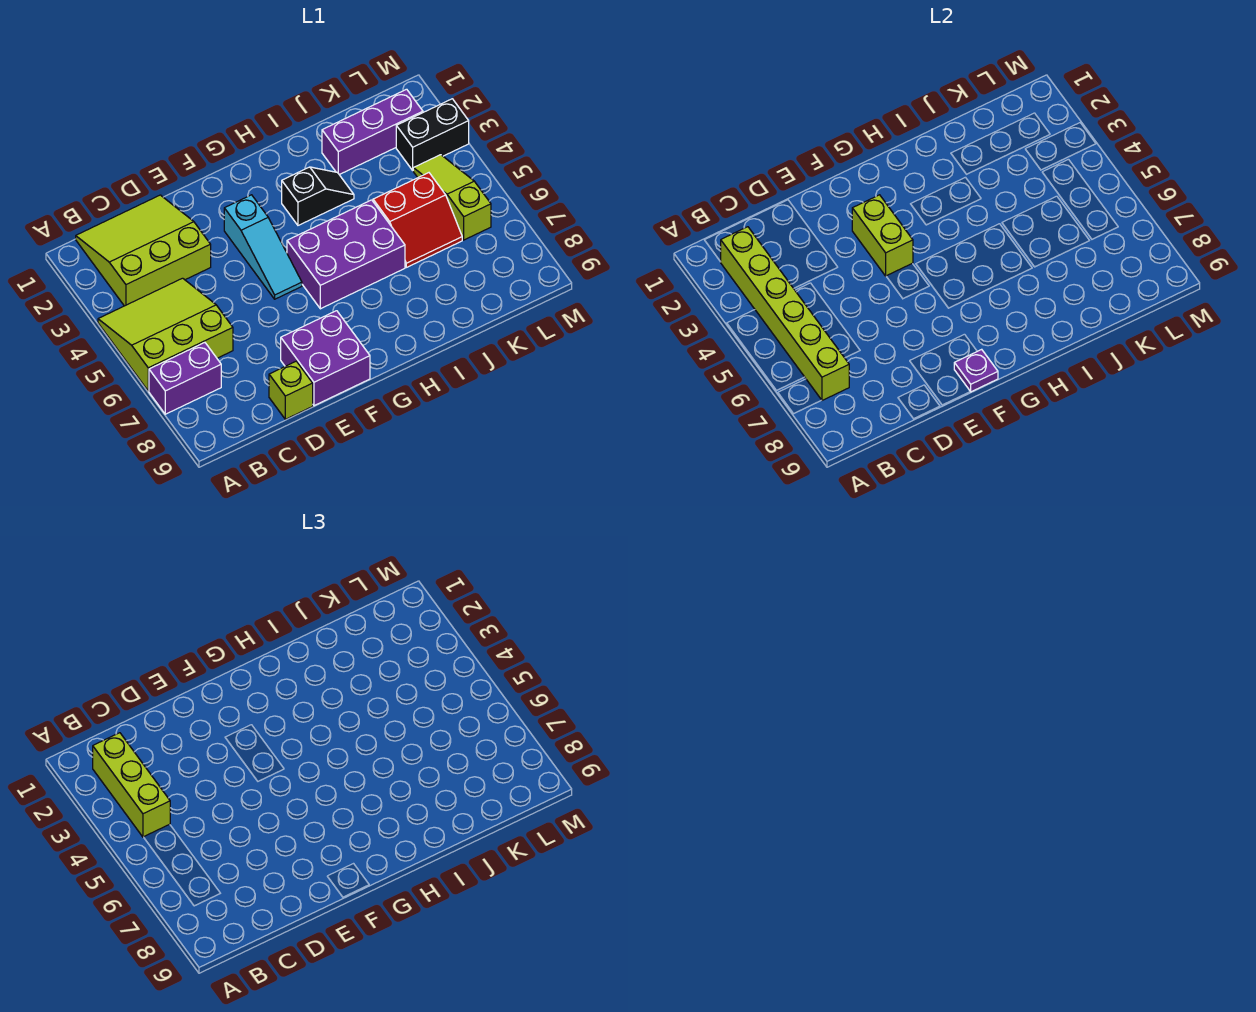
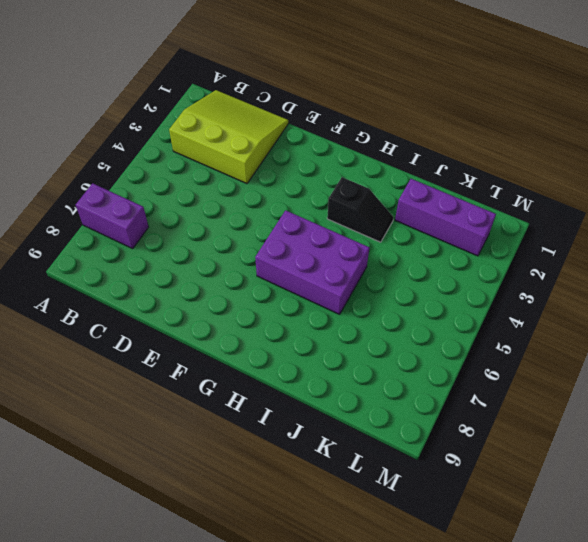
none -> lime 3x3 slope [98,278,233,391]
none -> lime 1x1 brick [269,361,313,419]
none -> purple 2x2 brick [281,311,370,406]

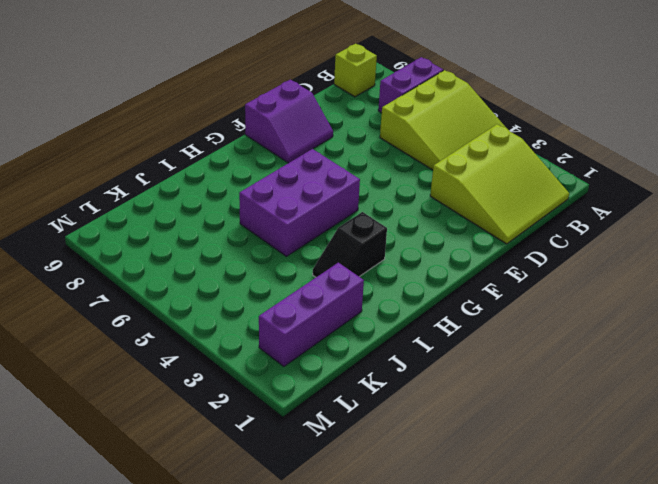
lime 1x1 brick [334,44,377,97] -> lime 1x1 brick moved to [269,361,313,419]
purple 2x2 slope [245,80,333,163] -> purple 2x2 brick [281,311,370,406]
none -> cyan 1x3 slope [224,195,302,299]
none -> red 2x2 slope [373,173,462,267]
none -> black 1x2 brick [396,99,469,170]

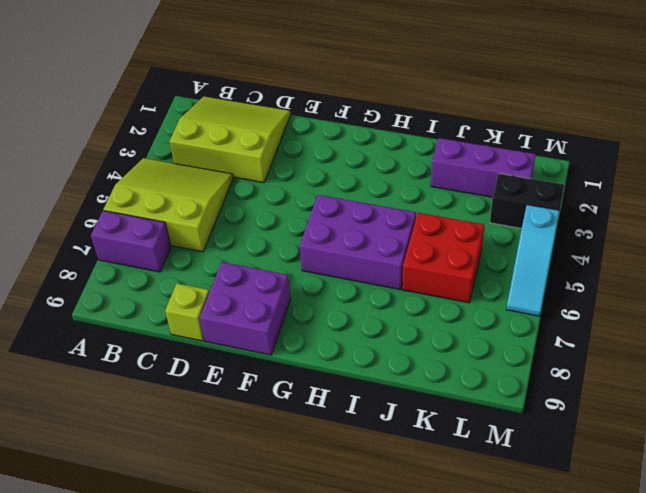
red 2x2 brick [402,213,484,303] -> red 2x2 slope [373,173,462,267]
cyan 1x3 slope [506,205,560,316] -> cyan 1x3 slope moved to [224,195,302,299]
none -> black 1x2 slope [282,167,354,225]
none -> lime 1x3 slope [413,155,491,240]
none -> lime 1x6 brick [721,227,849,400]

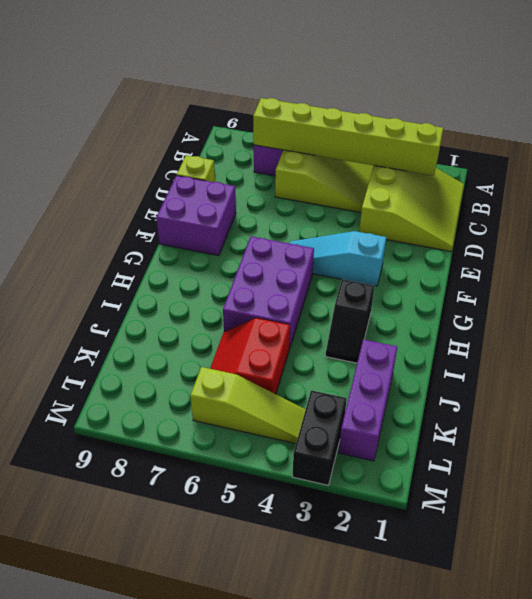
none -> lime 1x2 brick [852,195,913,276]
none -> purple 1x1 plate [954,349,998,392]
none -> lime 1x3 brick [93,733,170,837]

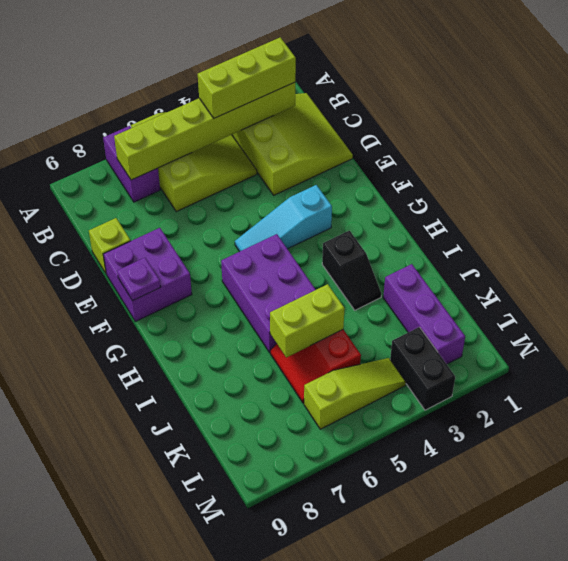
lime 1x2 brick [270,284,345,357] -> lime 1x2 brick moved to [852,195,913,276]

